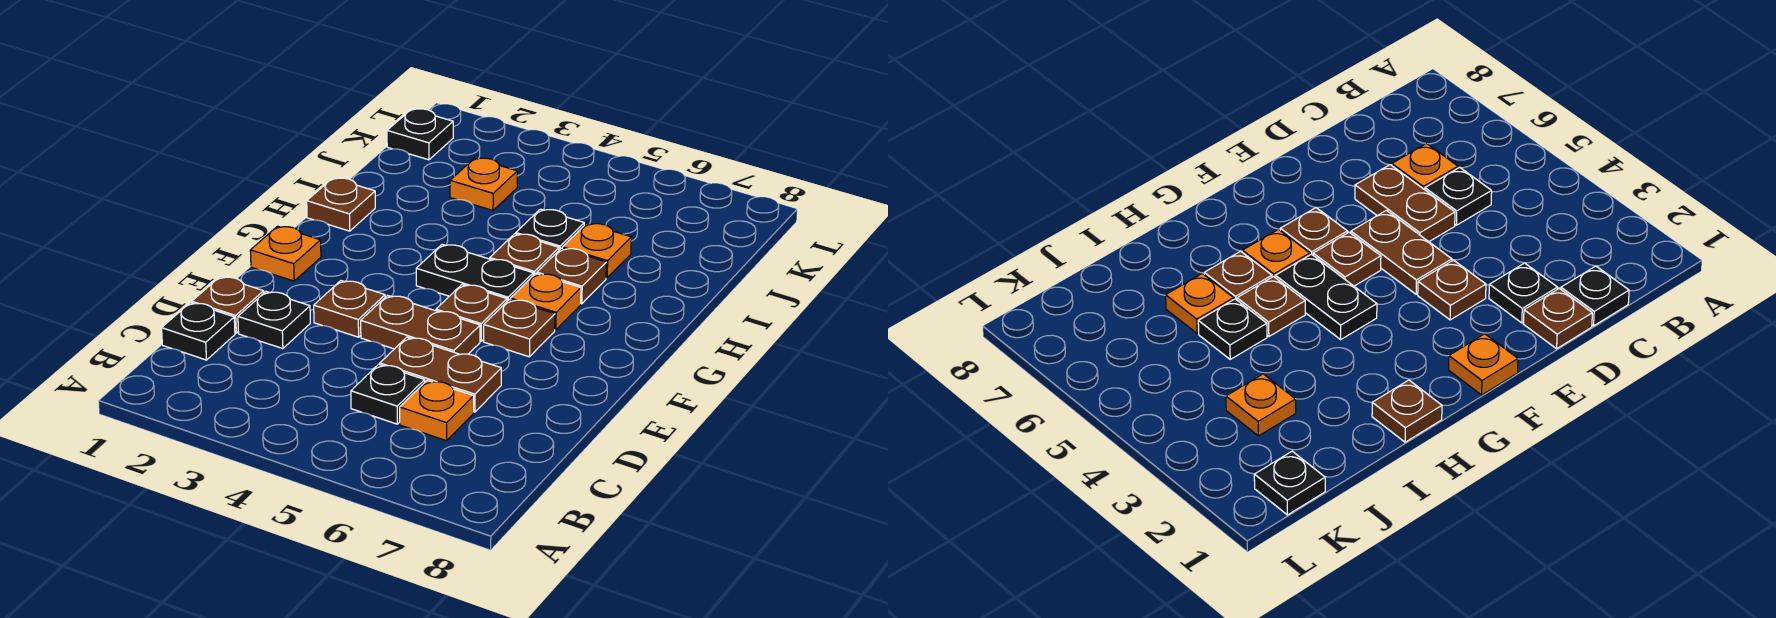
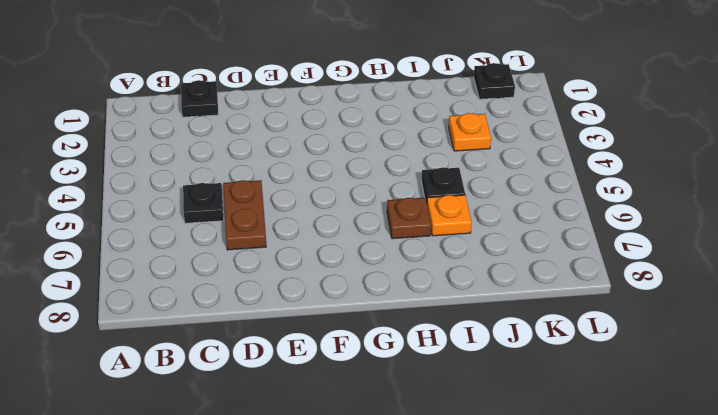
none -> orange 1x1 plate [400,380,474,441]
none -> brown 1x1 plate [192,277,264,333]
none -> black 1x1 plate [238,292,310,349]

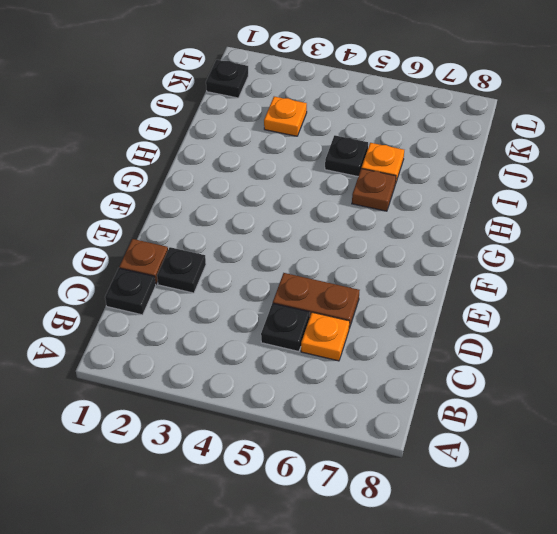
none -> brown 1x1 plate [314,281,385,337]
none -> brown 1x2 plate [361,295,480,354]
none -> orange 1x1 plate [250,226,321,281]

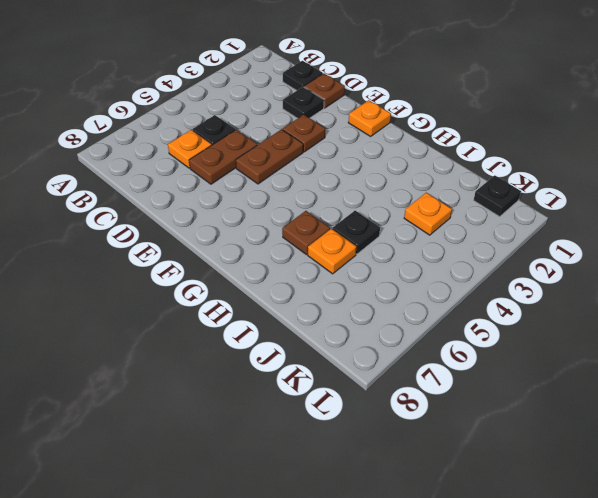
none -> brown 1x1 plate [436,285,507,341]
none -> brown 1x1 plate [484,299,555,357]
none -> black 1x2 plate [416,244,533,301]

